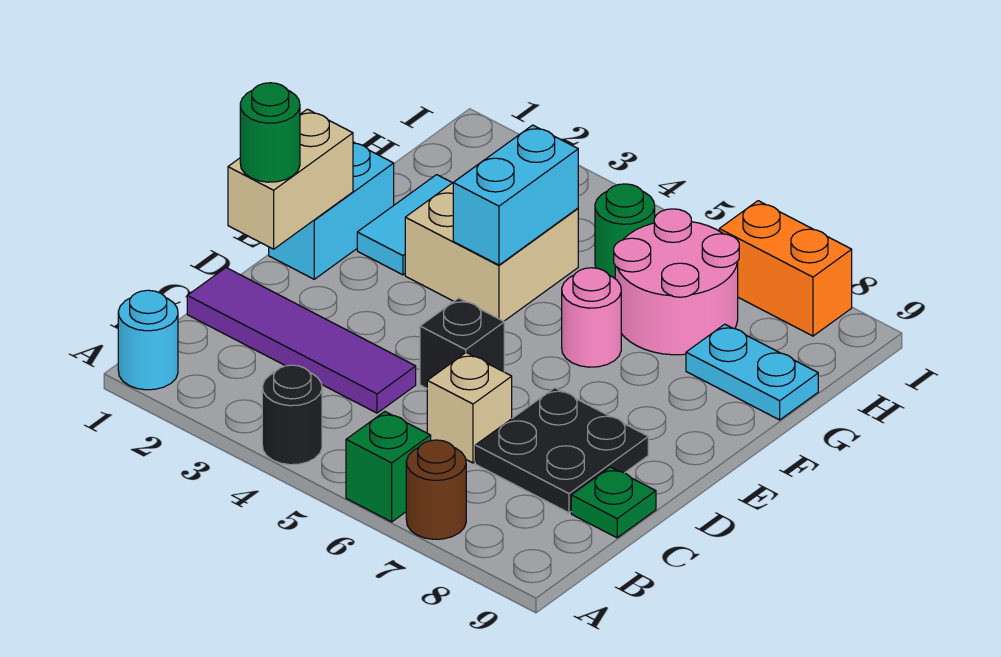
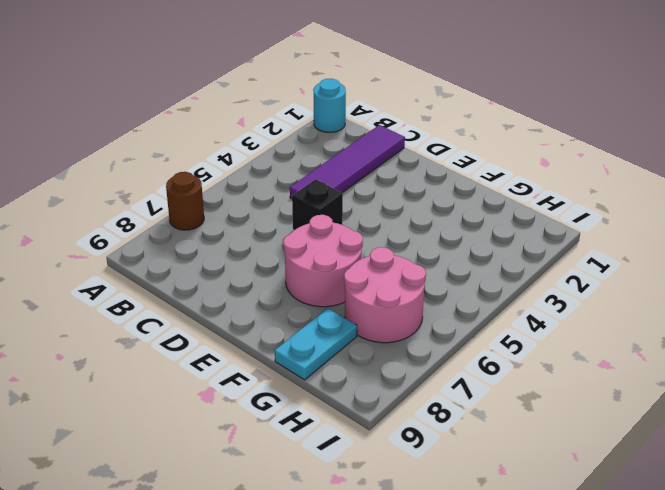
pink 2x2 round brick [284,215,363,307] -> pink 1x1 round brick [562,268,621,367]
none -> black 1x1 round brick [262,365,322,465]
none -> green 1x1 brick [346,412,431,522]
none -> tan 1x1 brick [427,353,512,463]

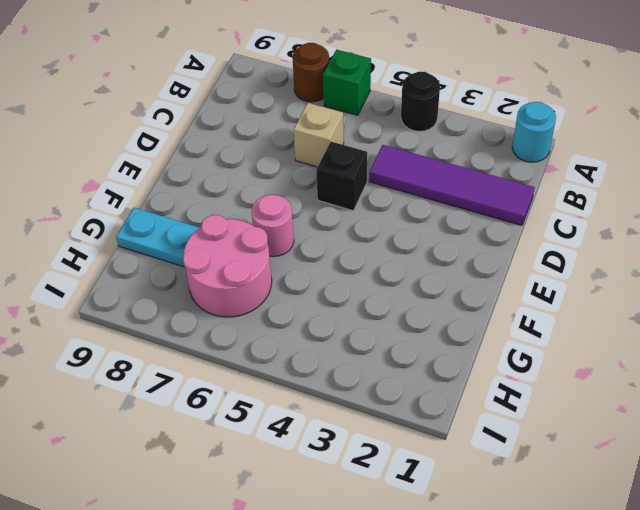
none -> black 2x2 plate [475,388,648,513]
none -> green 1x1 plate [571,467,656,538]
none -> cyan 1x2 brick [269,142,394,279]

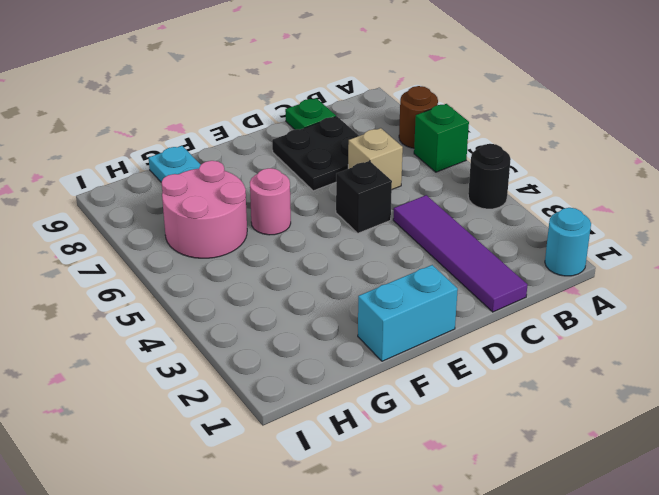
none -> cyan 1x2 tile [357,175,452,275]
none -> tan 2x2 brick [405,183,578,321]
none -> green 1x1 round brick [595,184,655,278]

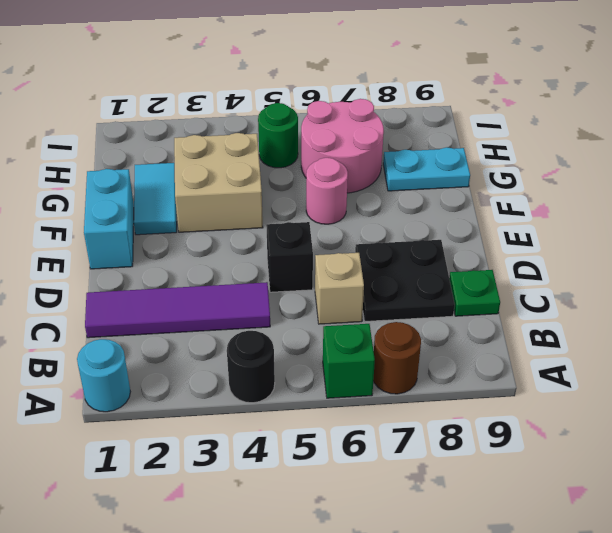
none -> orange 1x2 brick [719,201,852,336]
none -> tan 1x2 brick [228,109,353,249]
none -> cyan 1x2 brick [453,125,578,265]

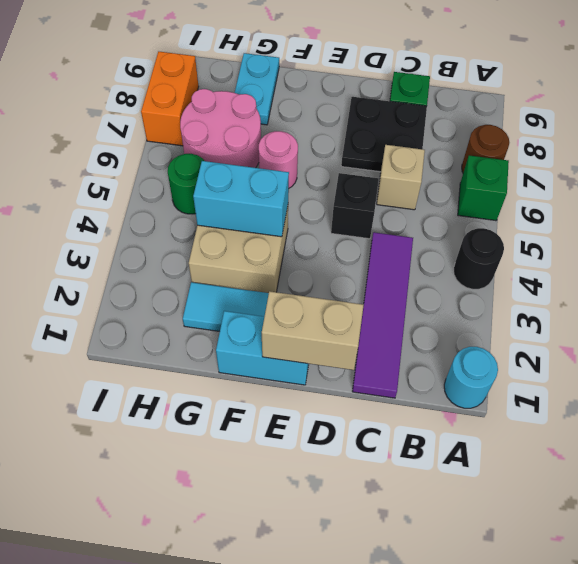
none -> green 1x1 round brick [240,83,300,182]

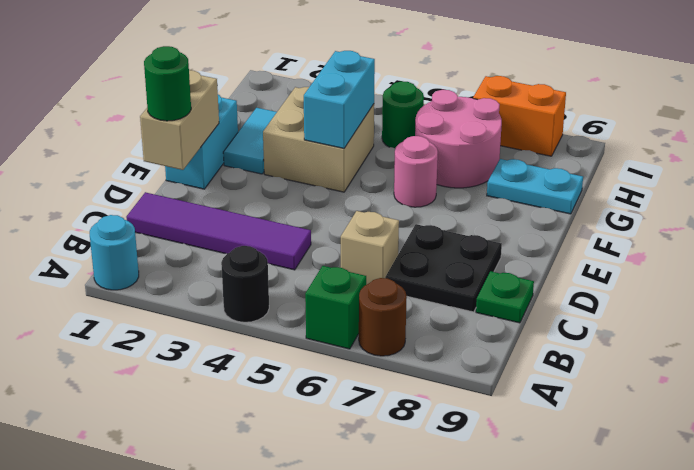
none -> black 1x1 brick [420,298,504,388]

